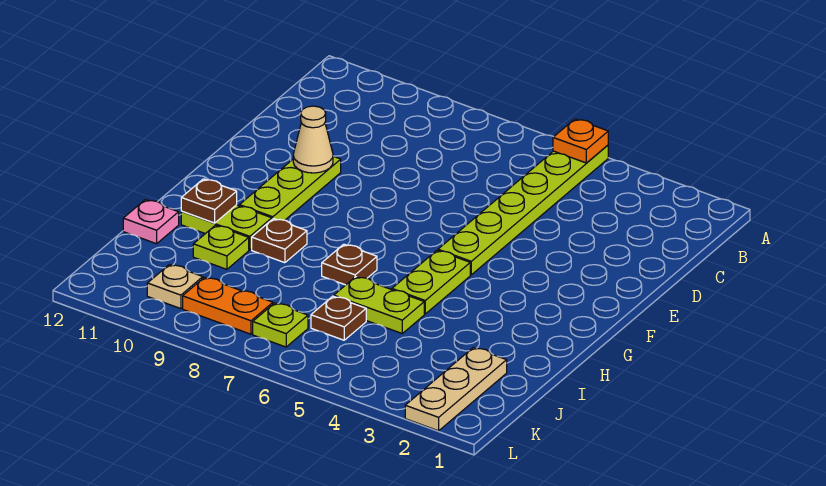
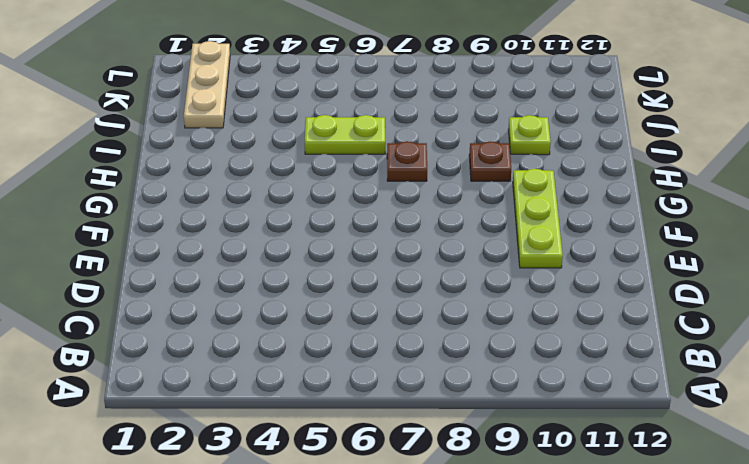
none -> lime 1x6 plate [438,145,608,275]
none -> lime 1x2 plate [392,250,470,314]
none -> lime 1x2 plate [181,205,272,250]

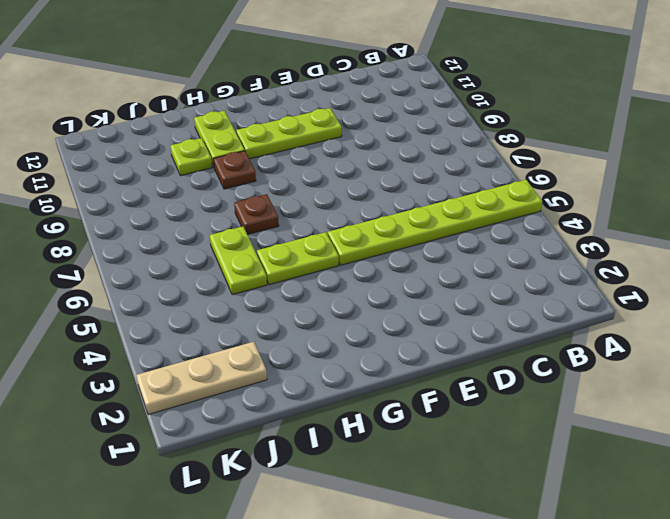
none -> pink 1x1 plate [123,200,179,244]
none -> brown 1x1 plate [311,296,366,340]
none -> lime 1x1 plate [253,303,308,347]

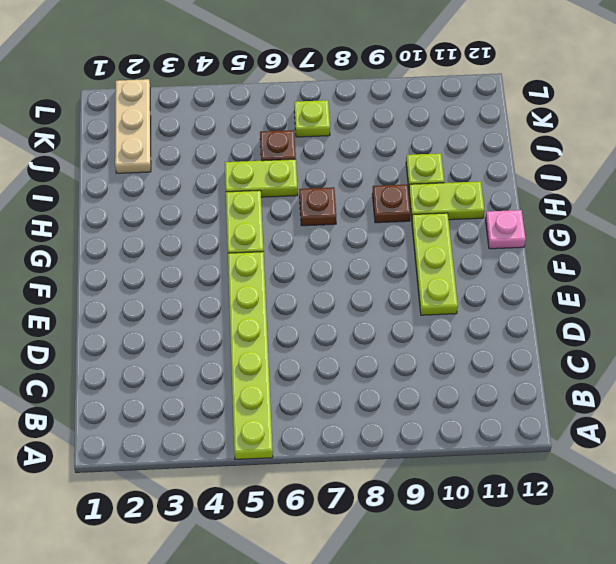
pink 1x1 plate [485,210,526,249] -> pink 1x1 plate moved to [123,200,179,244]
none -> orange 1x2 plate [183,277,273,334]
none -> tan 1x1 plate [147,265,203,309]
none -> orange 1x1 plate [553,119,608,163]

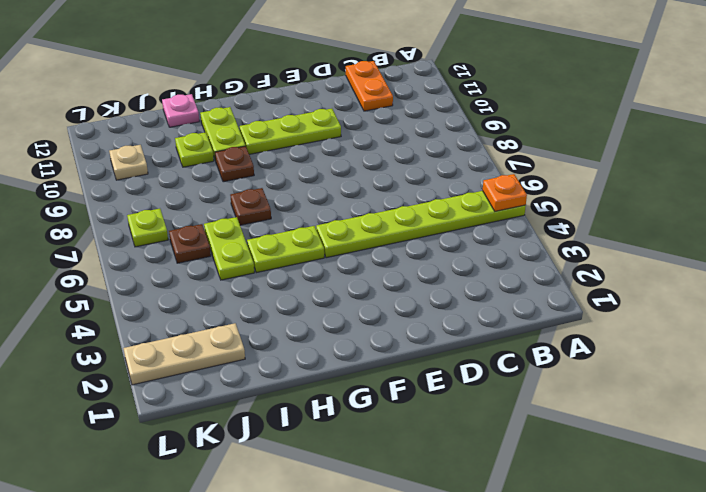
orange 1x2 plate [346,61,393,111] -> orange 1x2 plate moved to [183,277,273,334]
none -> tan 1x1 cone [293,106,333,173]
none -> brown 1x1 plate [181,179,237,223]

